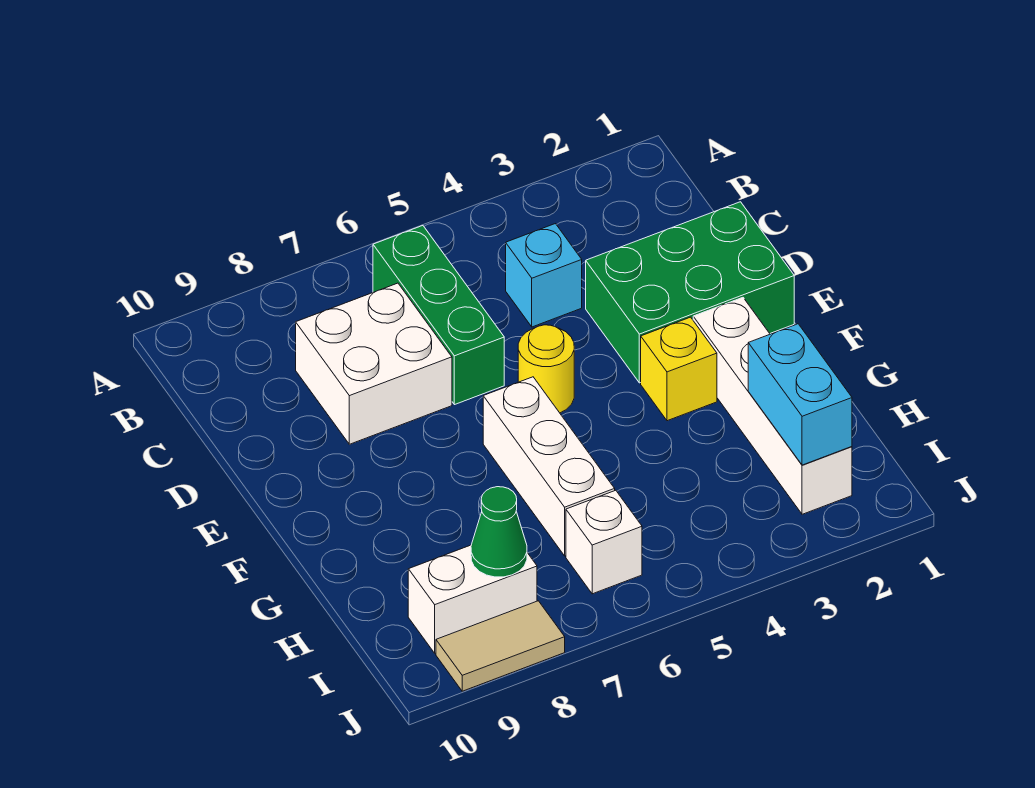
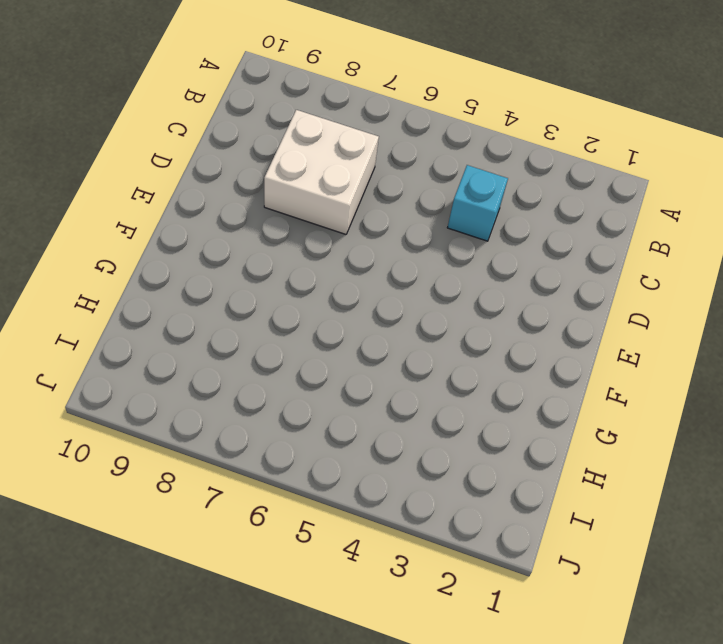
none -> green 1x3 brick [373,226,504,405]
none -> green 2x3 brick [586,202,794,383]
none -> yellow 1x1 round brick [518,325,574,413]

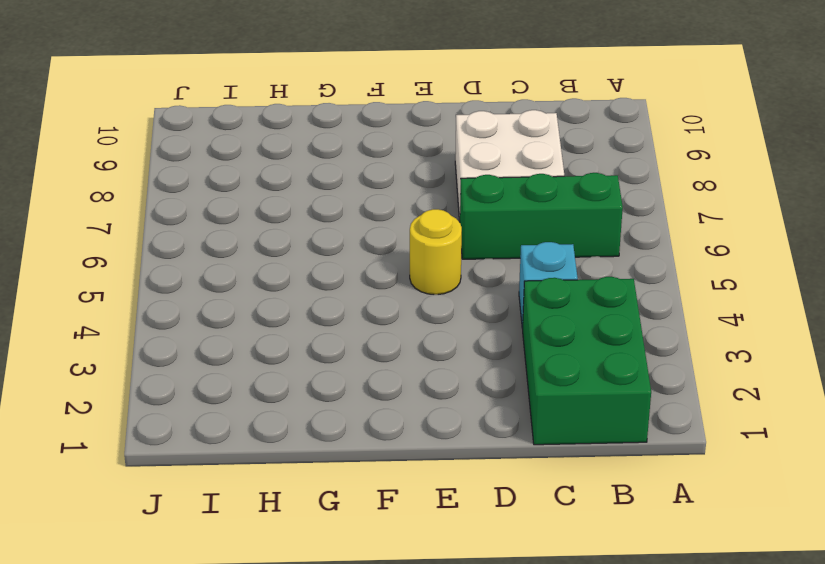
green 2x3 brick [523,277,651,445] -> green 2x3 brick moved to [586,202,794,383]
none -> white 1x4 brick [693,298,852,514]
none -> yellow 1x1 brick [641,317,717,421]
none -> white 1x3 brick [483,377,615,556]

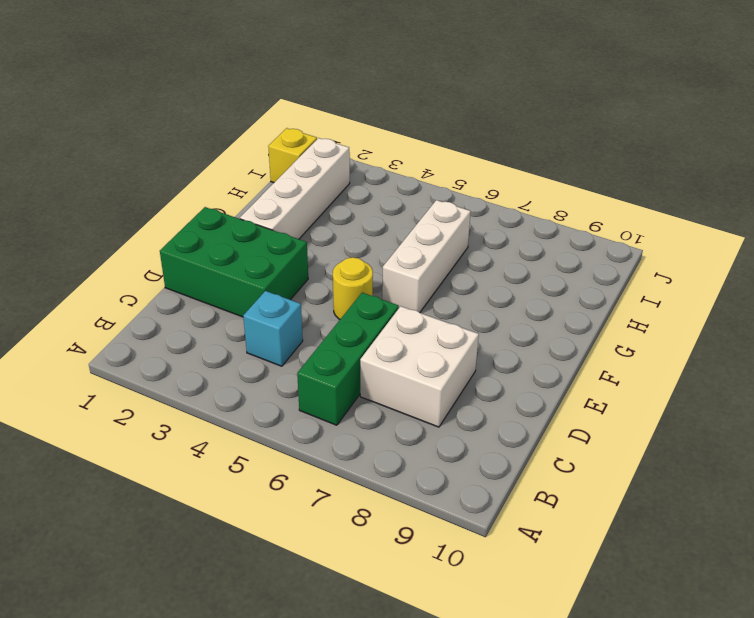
yellow 1x1 brick [268,128,317,183] -> yellow 1x1 brick moved to [641,317,717,421]
none -> white 1x1 brick [566,490,642,594]
none -> white 1x2 brick [408,545,537,653]
none -> tan 1x2 tile [436,601,565,691]

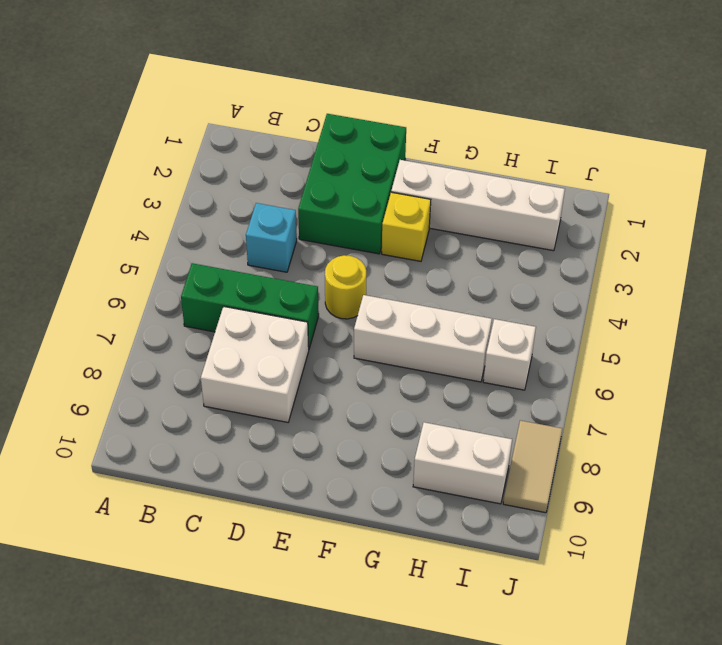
white 1x2 brick [413,422,512,504] -> white 1x2 brick turned to [408,545,537,653]
none -> cyan 1x2 brick [748,324,852,465]
none -> green 1x1 cone [471,487,527,577]

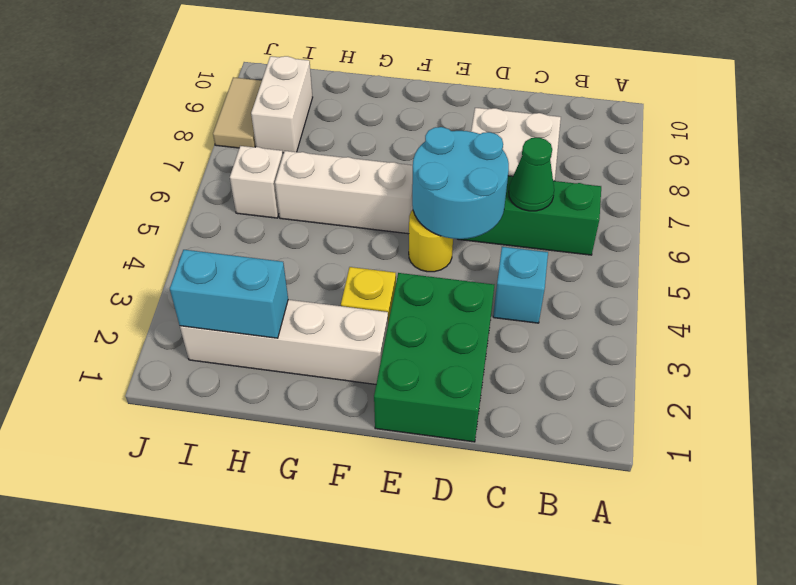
green 1x1 cone [509,138,554,211] -> green 1x1 cone moved to [471,487,527,577]
cyan 2x2 round brick [412,127,509,239] -> none

